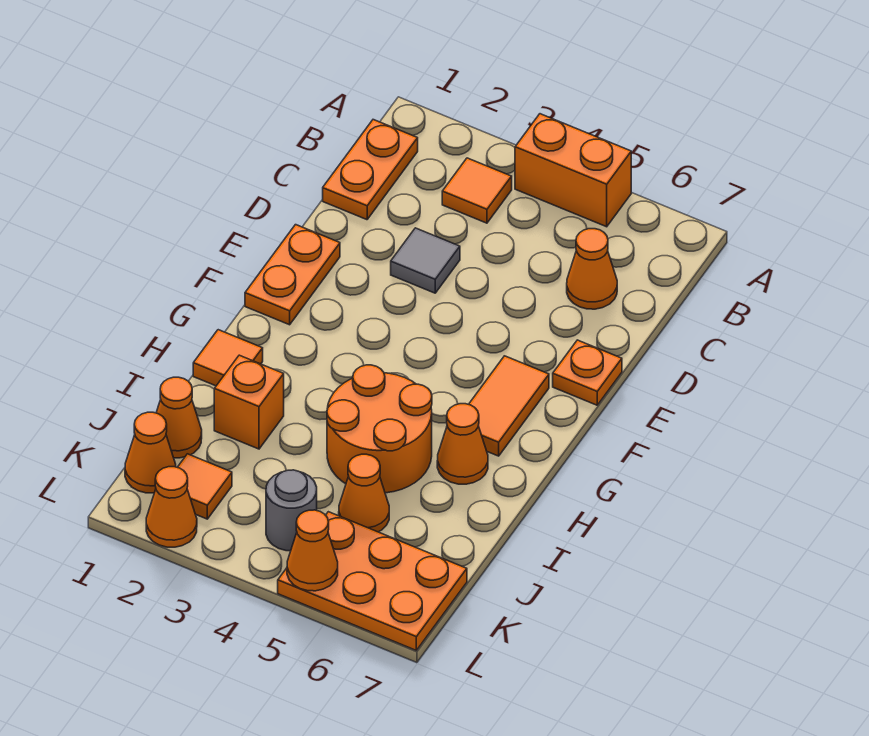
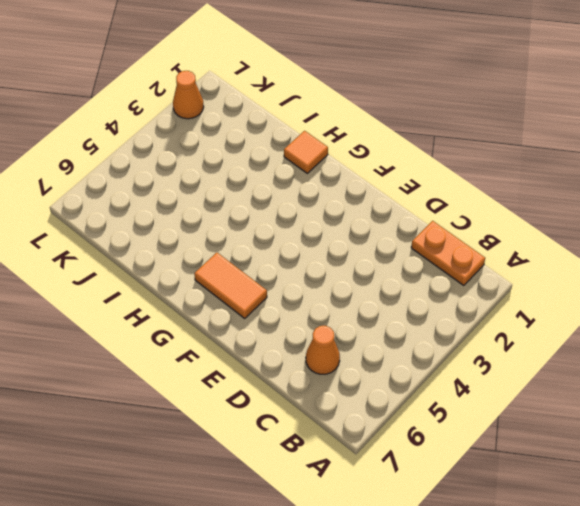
none -> orange 1x2 brick [515,114,631,227]
none -> orange 1x1 tile [442,158,512,223]
none -> grey 1x1 tile [391,228,460,293]

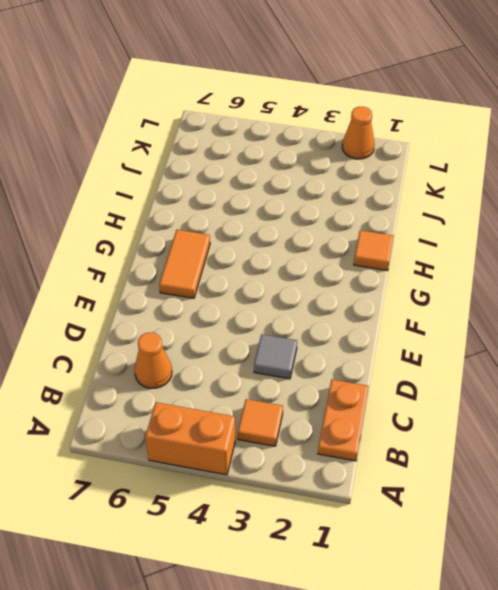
none -> orange 1x2 plate [245,225,340,325]
none -> orange 1x1 plate [553,340,622,405]
none -> orange 2x2 round brick [327,365,432,493]

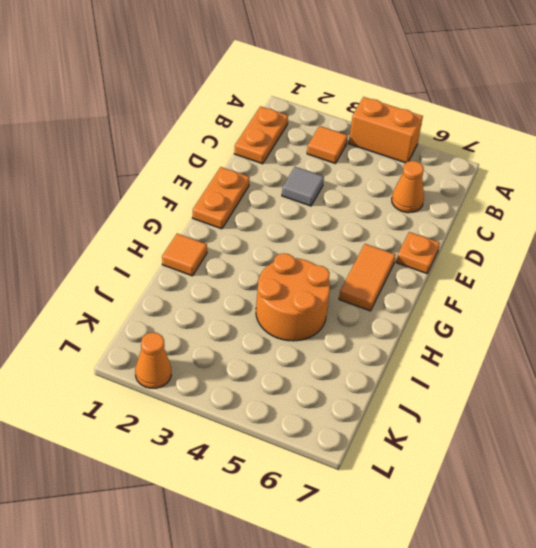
none -> orange 1x1 cone [437,404,488,484]
none -> orange 1x1 brick [214,355,284,449]
none -> orange 1x1 cone [156,377,202,458]

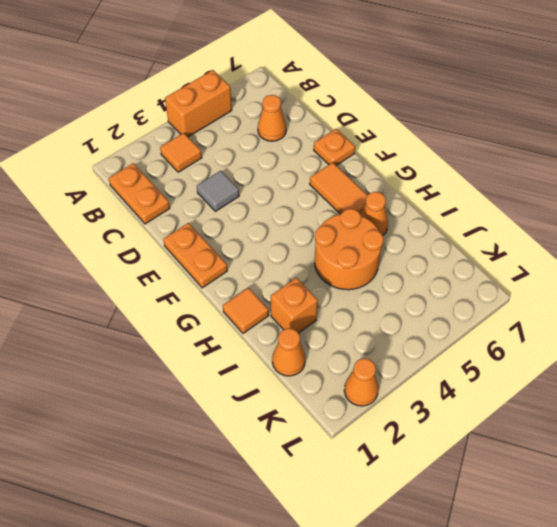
none -> orange 1x1 cone [339,454,389,532]
none -> orange 1x1 cone [125,412,176,493]
none -> orange 1x1 tile [177,454,232,519]

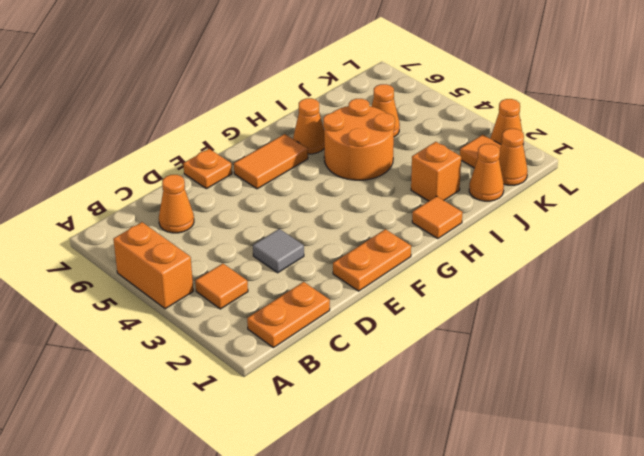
none -> grey 1x1 round brick [266,470,317,551]
none -> orange 2x3 plate [278,512,467,650]
none -> orange 1x1 cone [287,510,338,591]

